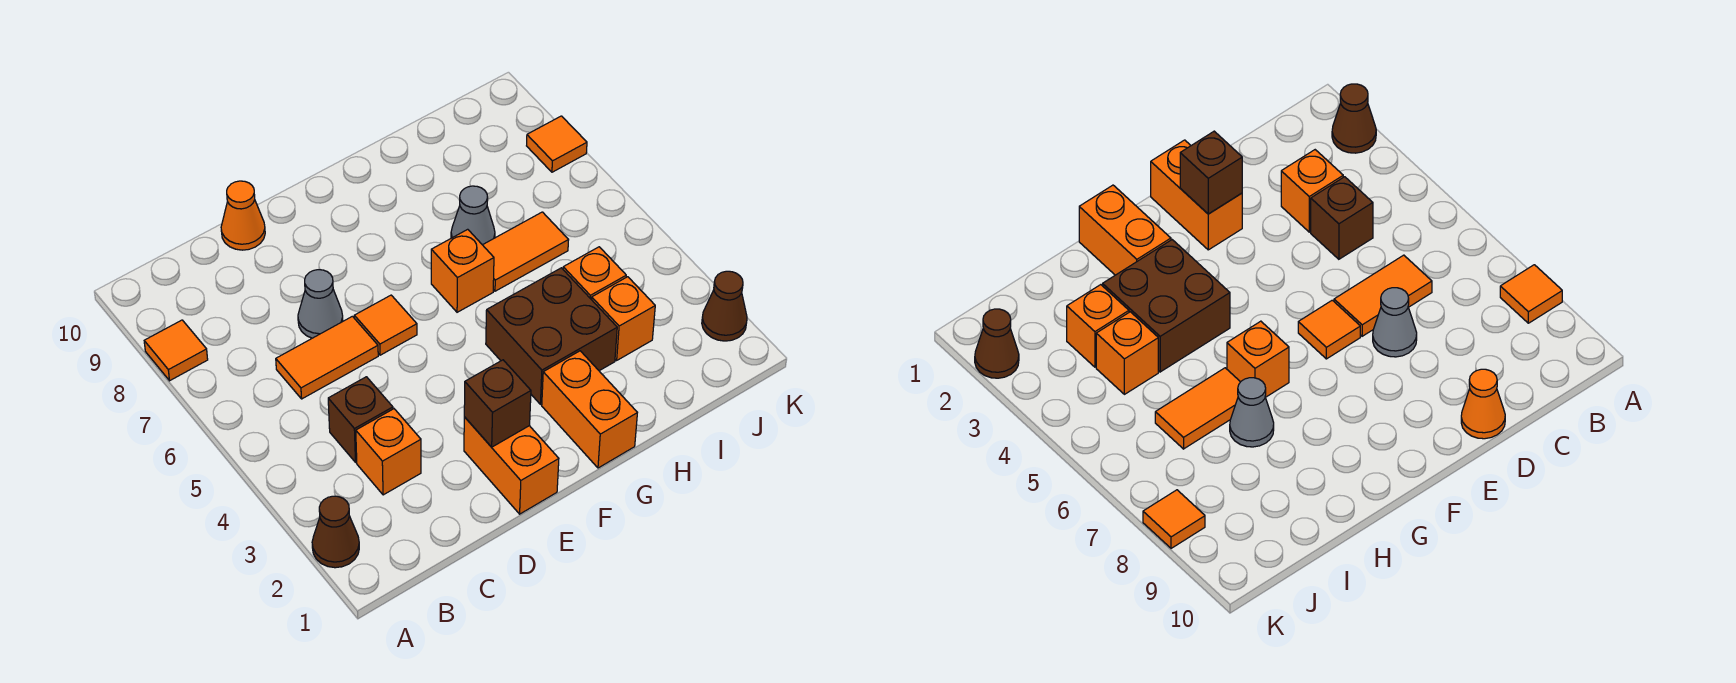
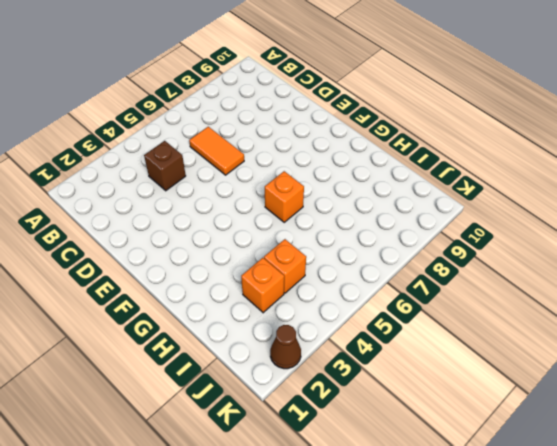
none -> brown 1x1 cone [312,496,359,568]
none -> orange 1x1 tile [144,320,208,381]
none -> orange 1x1 brick [356,409,421,495]

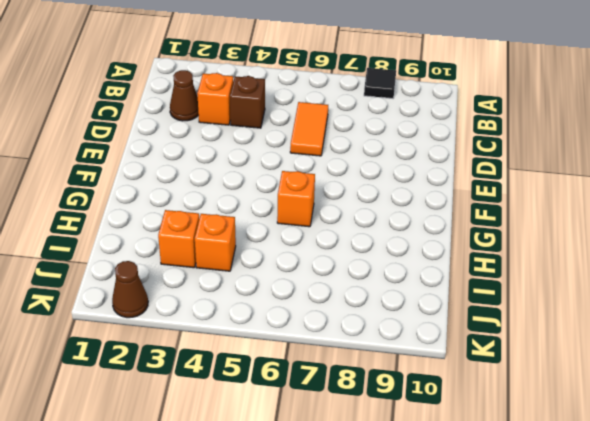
black 1x1 tile [364,68,396,98] -> orange 1x1 tile [144,320,208,381]
brown 1x1 cone [170,70,199,121] -> brown 1x1 cone moved to [312,496,359,568]
none -> grey 1x1 cone [298,270,343,338]
none -> orange 1x1 cone [221,181,265,250]
none -> orange 1x2 brick [464,417,559,514]

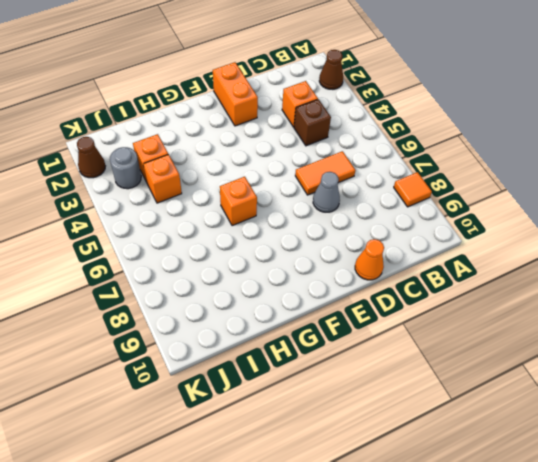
grey 1x1 round brick [110,147,141,189] -> none
none -> orange 1x1 tile [354,295,417,355]
none -> orange 1x2 brick [542,351,637,468]
none -> brown 2x2 brick [486,268,617,404]

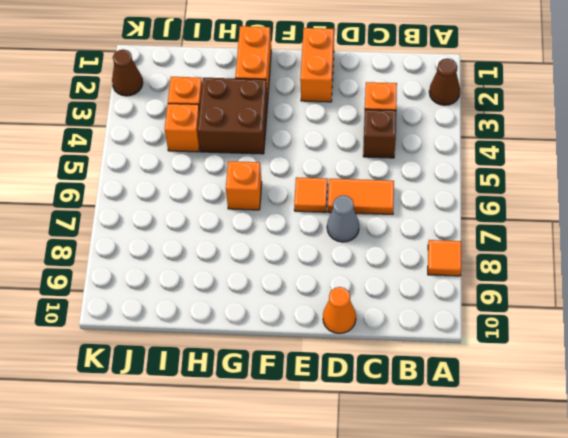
none -> orange 1x2 tile [483,212,568,291]
none -> grey 1x1 cone [451,186,495,245]
none -> orange 1x1 tile [527,116,587,172]

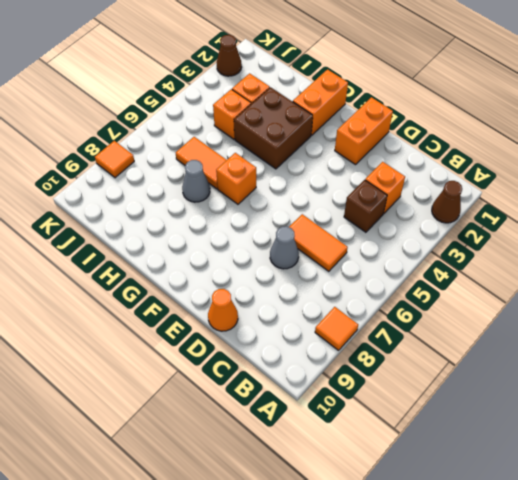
none -> orange 1x1 tile [354,295,417,355]
none -> brown 1x1 brick [464,360,531,447]

